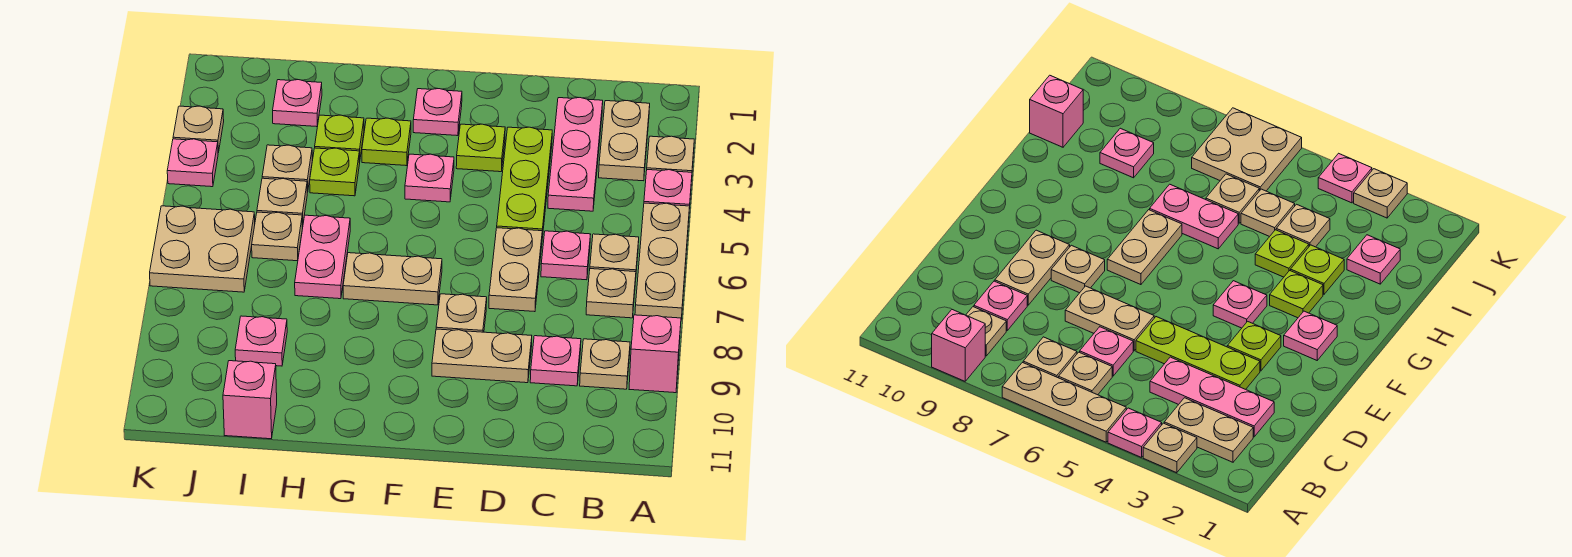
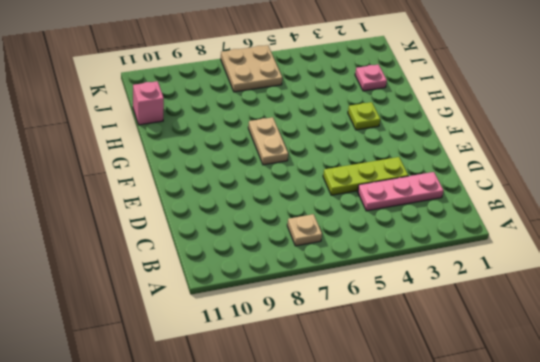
none -> tan 1x1 plate [647,136,694,172]
none -> pink 1x1 plate [644,170,692,209]
none -> tan 1x3 plate [635,203,690,319]
none -> pink 1x1 brick [629,315,681,393]

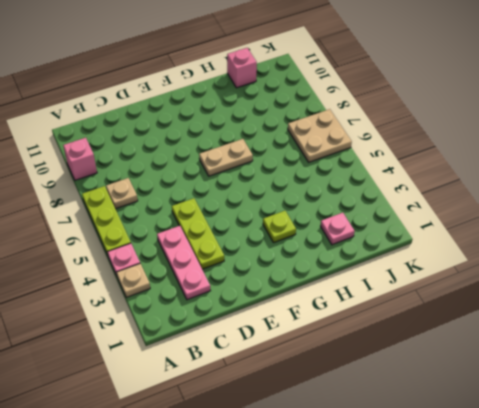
lime 1x3 plate [82,186,131,255] -> tan 1x3 plate [635,203,690,319]
none -> tan 1x2 plate [599,101,650,181]
none -> tan 1x1 plate [590,234,639,282]
none -> tan 1x1 plate [580,339,630,389]
none -> pink 1x1 plate [541,231,591,280]

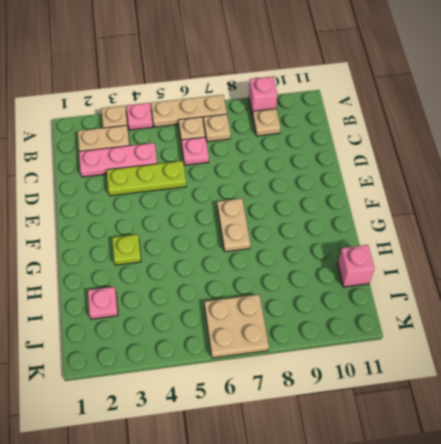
none -> pink 1x1 plate [530,336,581,386]
none -> tan 1x2 plate [489,228,542,312]
none -> tan 1x2 plate [432,329,532,383]
none -> lime 1x1 plate [456,124,505,172]

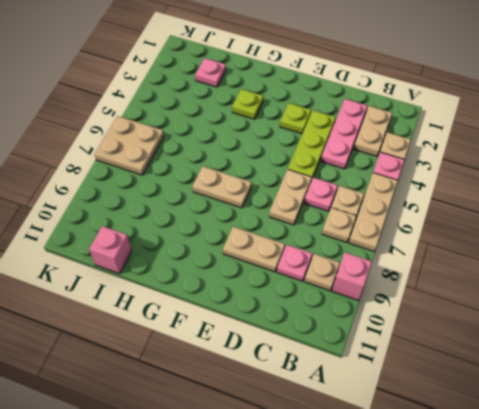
none -> tan 1x1 plate [436,294,487,332]
none -> pink 1x1 plate [413,89,462,136]
none -> pink 1x1 plate [405,154,454,202]
none -> lime 1x1 plate [315,115,364,162]

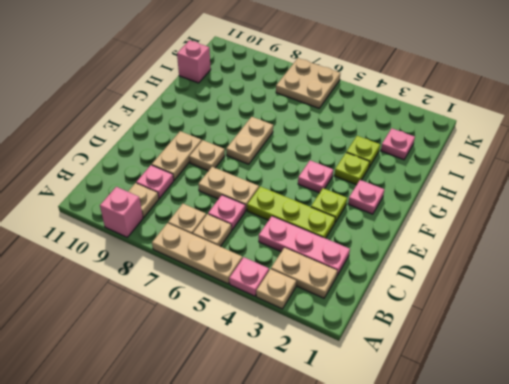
none -> lime 1x1 plate [310,148,360,196]
none -> pink 1x2 plate [295,215,350,299]
none -> tan 1x1 plate [262,145,312,192]
none -> tan 1x1 plate [257,178,307,226]

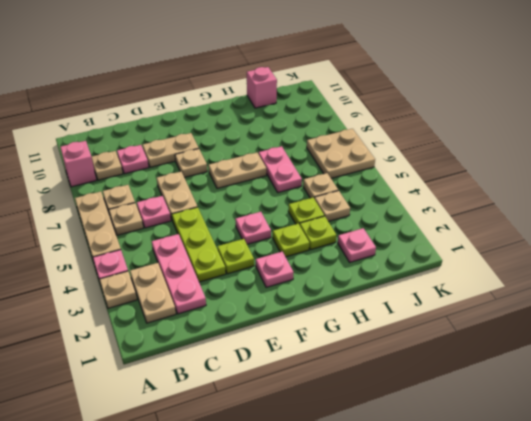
none -> tan 1x1 plate [252,212,303,261]
none -> pink 1x1 plate [235,316,287,366]
none -> tan 1x1 plate [173,106,224,153]
none -> pink 1x1 plate [167,139,218,187]

